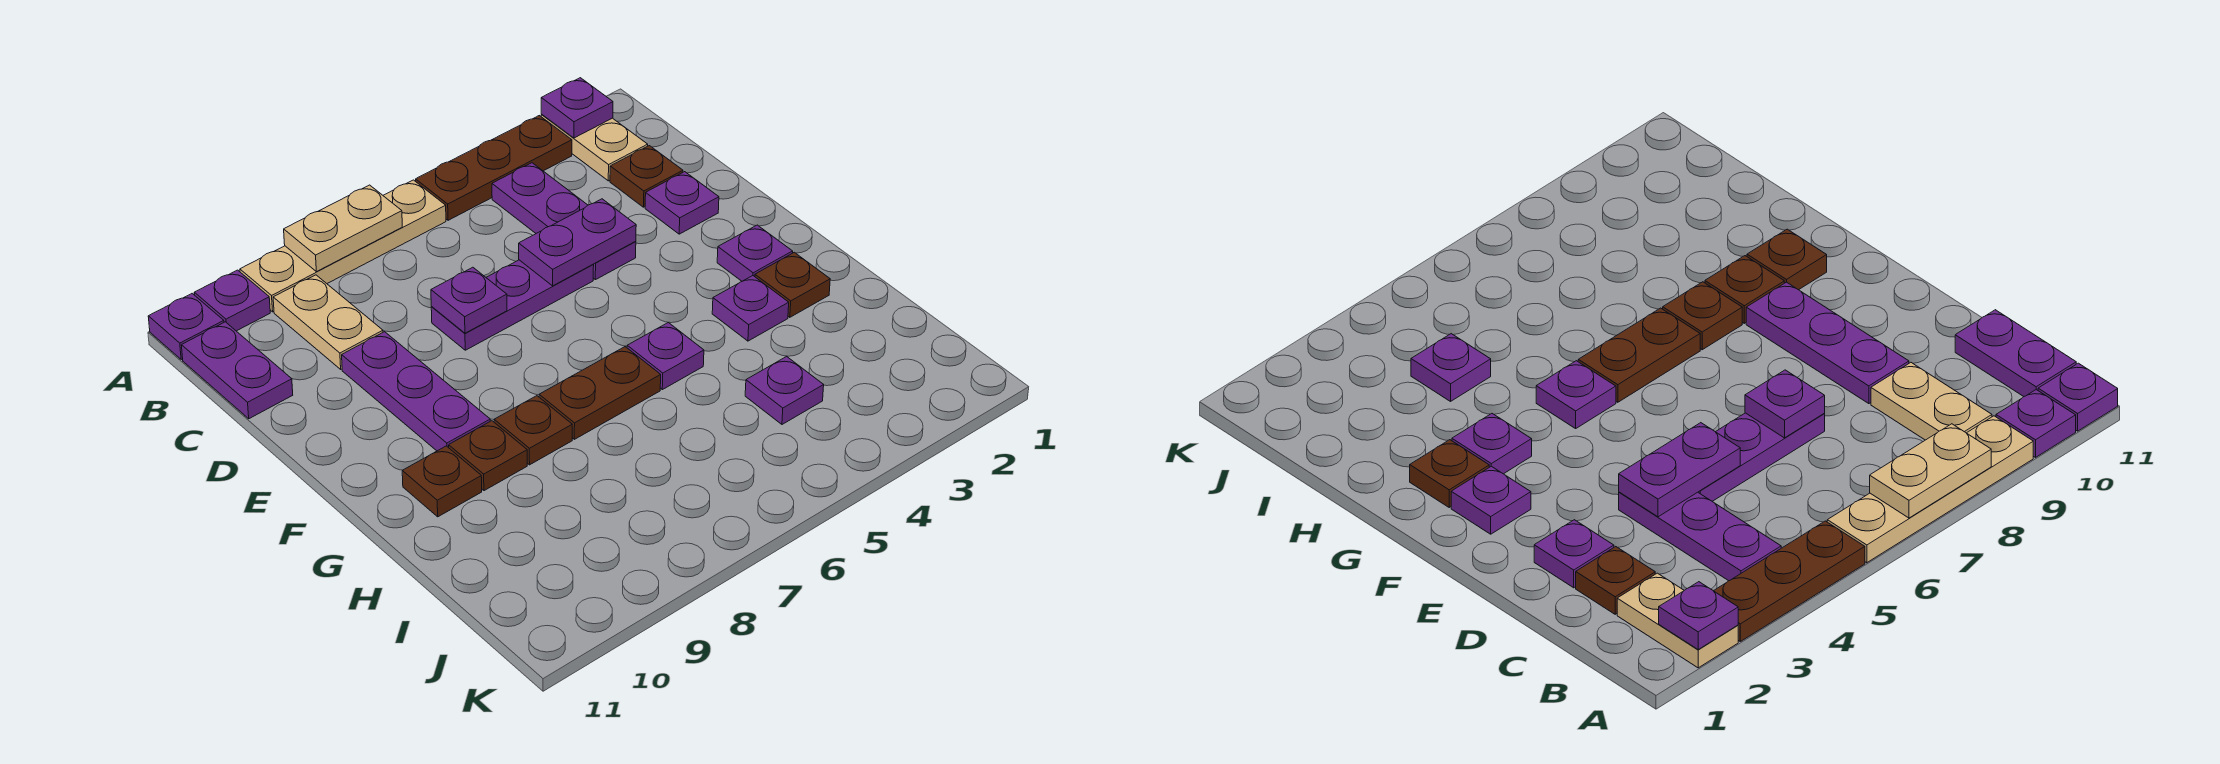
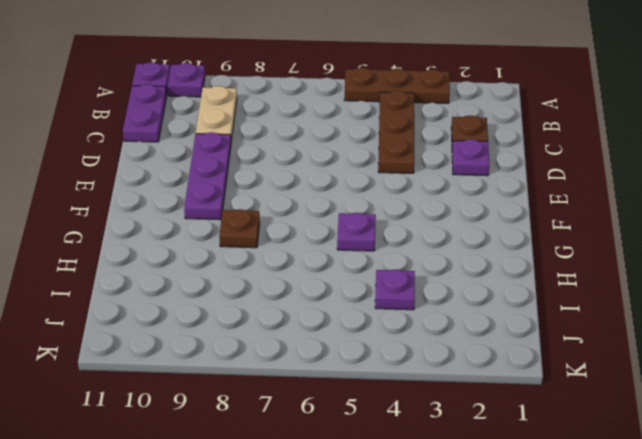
brown 1x3 plate [378,91,414,173] -> purple 1x3 plate [492,163,636,280]
none -> tan 1x2 plate [541,115,648,181]
none -> tan 1x4 plate [240,180,446,312]
none -> purple 1x3 plate [431,260,594,350]

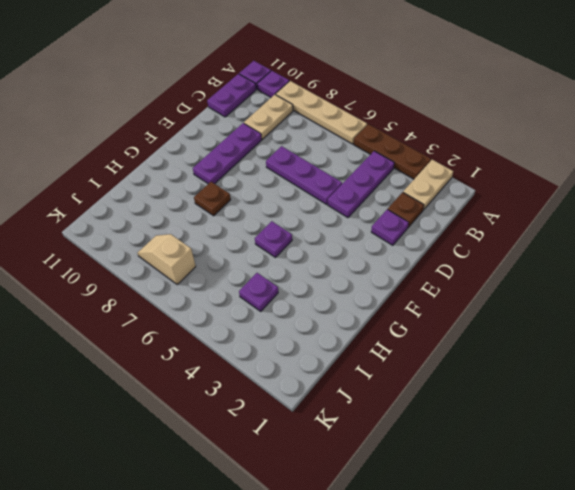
tan 1x2 slope [138,234,196,284] -> none
none -> purple 1x1 plate [717,225,793,281]
none -> brown 1x1 plate [755,252,830,317]
none -> purple 1x1 plate [712,276,789,341]

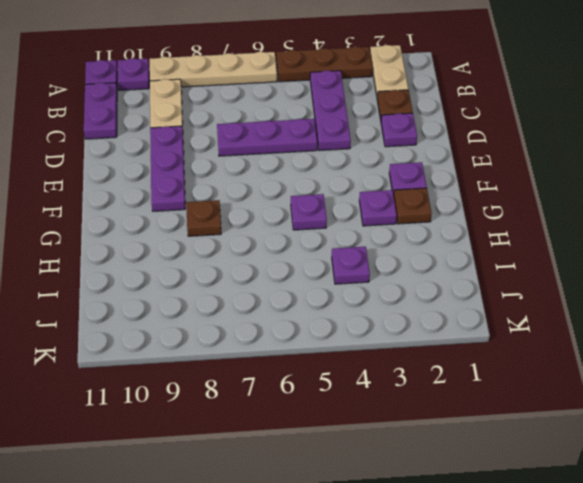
none -> brown 1x2 plate [539,347,661,439]
none -> brown 1x1 plate [449,421,527,491]
none -> brown 1x1 plate [402,446,482,517]

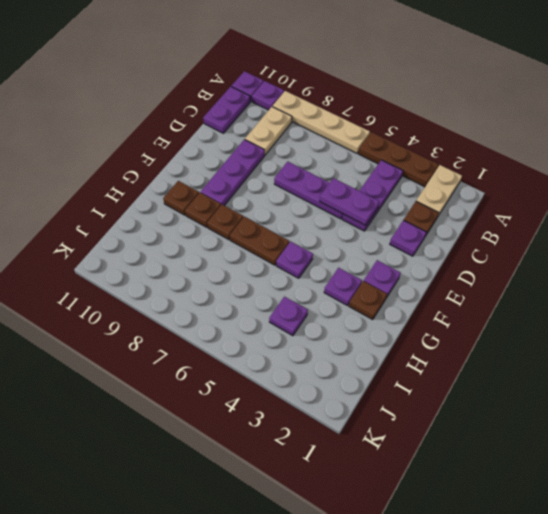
none -> purple 1x1 plate [541,78,613,138]
none -> tan 1x2 plate [284,185,402,272]
none -> purple 1x1 plate [431,267,507,333]

